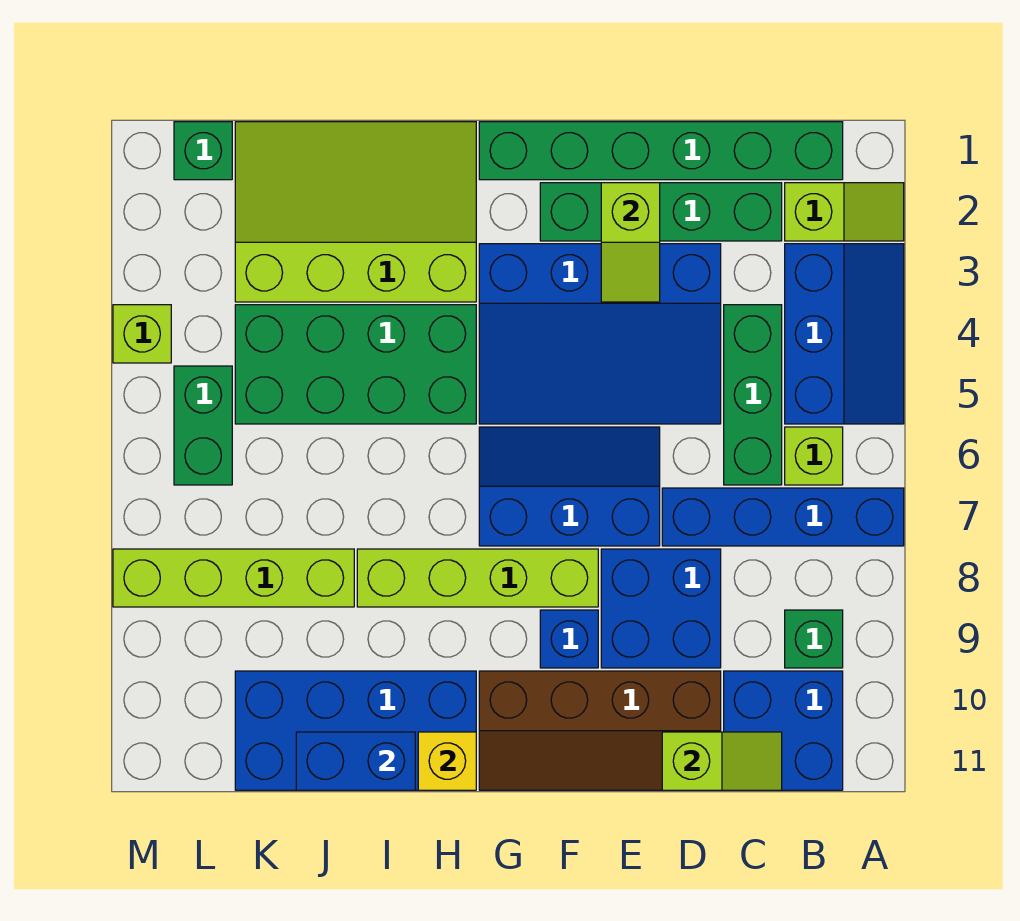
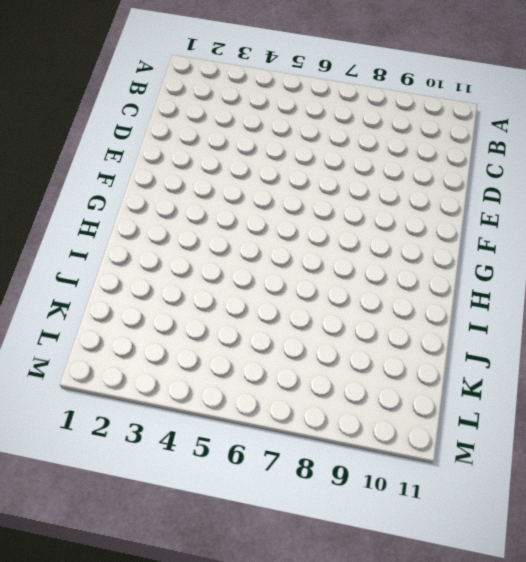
none -> lime 1x2 slope [785,183,904,241]
none -> blue 2x3 slope [785,244,904,424]
none -> blue 1x4 brick [662,488,904,546]

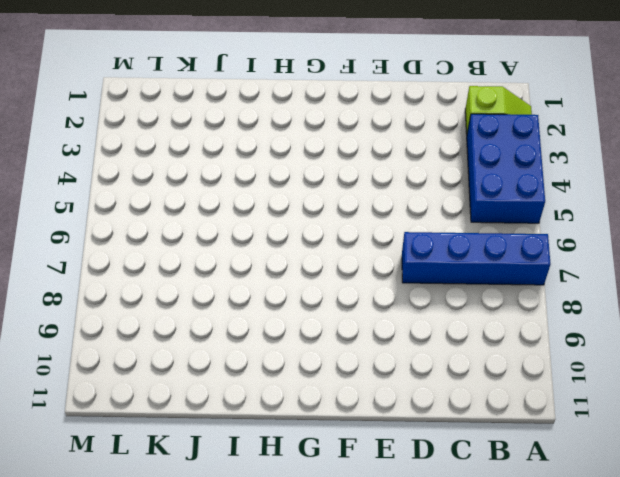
blue 2x3 brick [467,114,545,223] -> blue 2x3 slope [785,244,904,424]
none -> green 1x6 brick [479,122,843,180]
none -> lime 1x1 brick [785,427,843,485]
none -> green 1x1 brick [785,610,843,668]

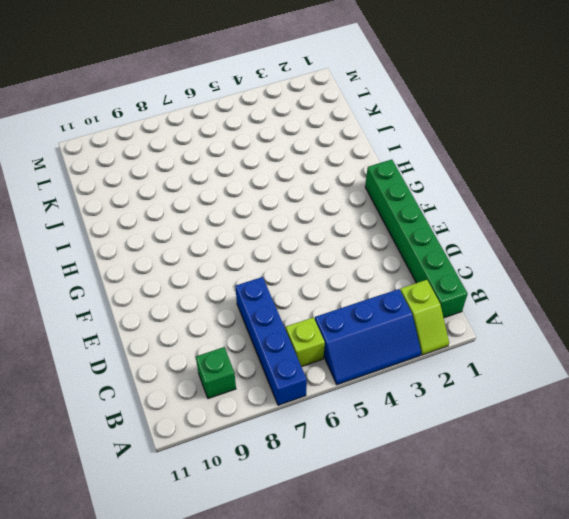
none -> blue 2x2 brick [724,671,843,790]
none -> green 1x4 brick [540,183,782,241]
none -> green 1x3 brick [724,305,782,485]

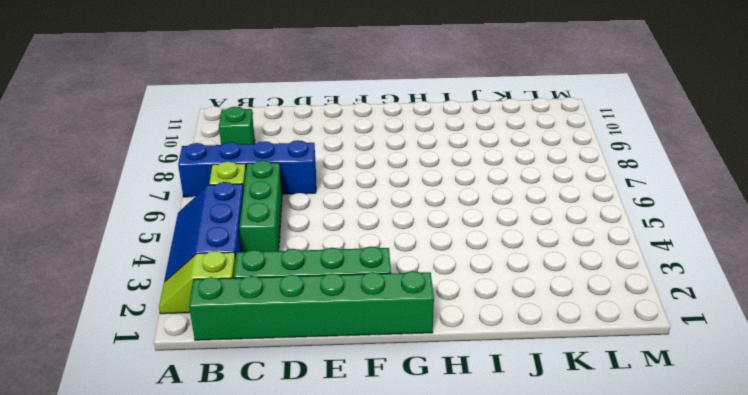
none -> blue 2x2 brick [724,671,843,790]
none -> blue 3x4 slope [479,244,721,424]
none -> blue 2x2 brick [601,549,721,668]

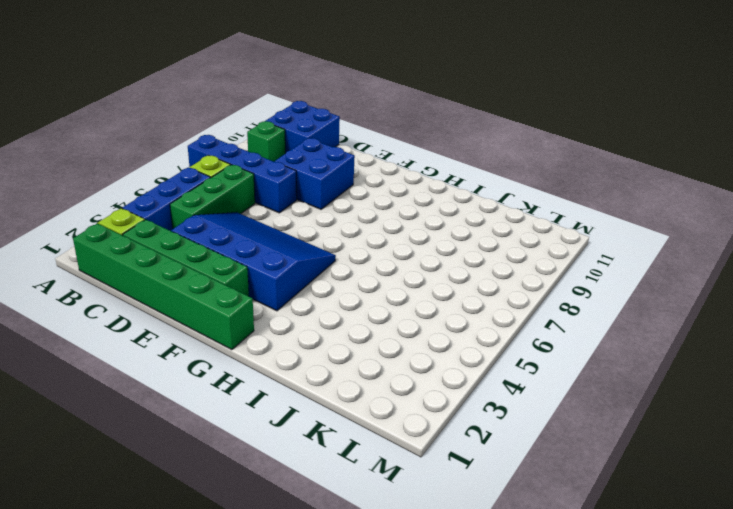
none -> brown 2x4 slope [479,671,721,790]
none -> blue 2x3 slope [479,427,660,546]
none -> lime 1x4 brick [357,549,598,607]

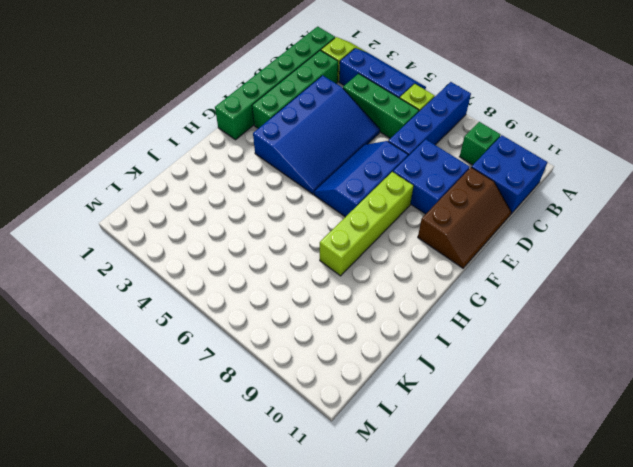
brown 2x3 slope [418,168,511,268] -> brown 2x4 slope [479,671,721,790]
none -> blue 1x1 brick [540,610,598,668]
none -> lime 3x4 slope [235,122,476,302]
none -> green 2x4 brick [235,305,476,424]

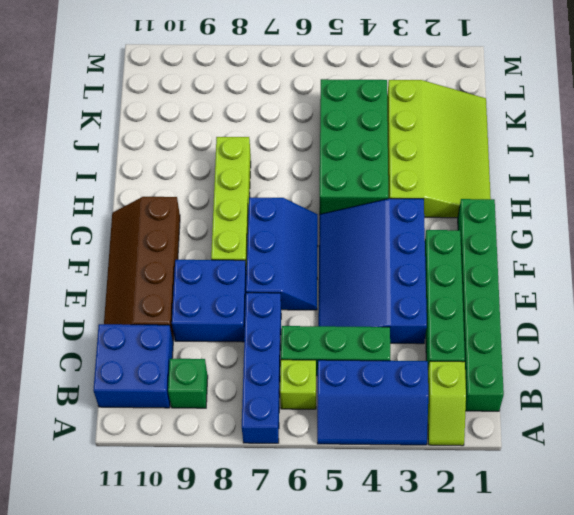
none -> blue 1x1 brick [540,610,598,668]
none -> blue 2x4 brick [235,671,476,790]
none -> lime 1x4 brick [113,549,354,607]

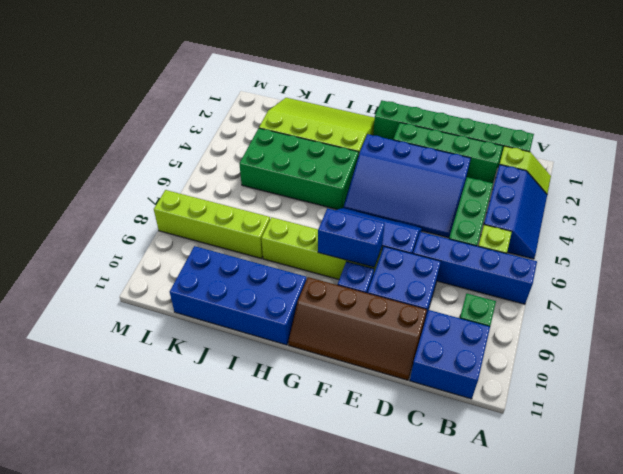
blue 1x2 brick [318,208,385,267] -> blue 1x2 brick moved to [296,732,415,790]
none -> green 1x1 brick [174,122,232,180]
none -> green 1x2 brick [174,366,232,485]
none -> lime 1x1 brick [113,305,171,363]

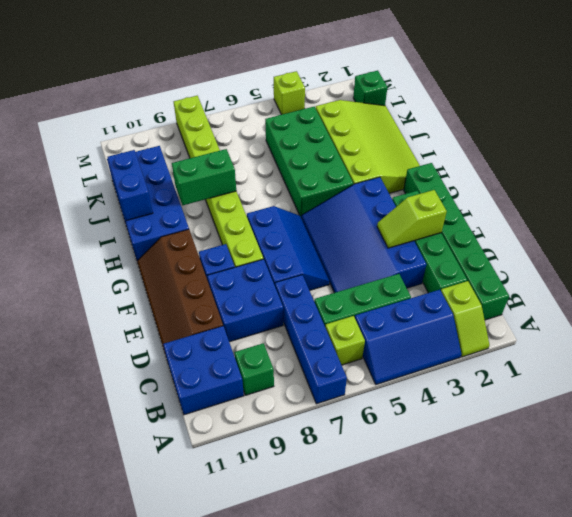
green 1x2 brick [172,149,236,205] -> green 1x2 brick moved to [174,366,232,485]
none -> lime 1x2 slope [662,732,782,790]
none -> yellow 1x1 brick [418,732,476,790]

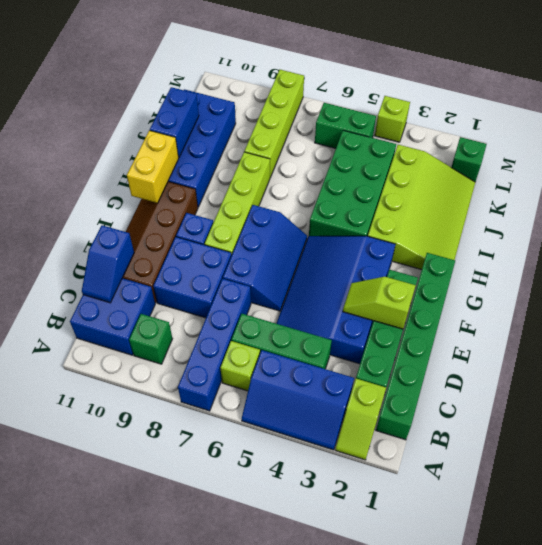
blue 1x2 slope [82,225,134,303] -> lime 1x2 slope [662,732,782,790]
yellow 1x2 brick [127,130,179,203] -> yellow 1x1 brick [418,732,476,790]

